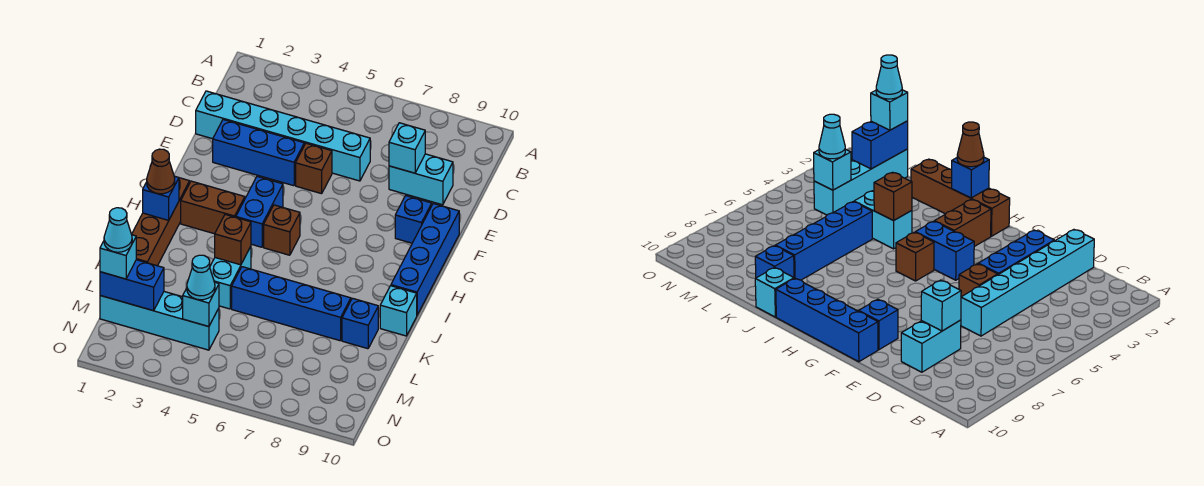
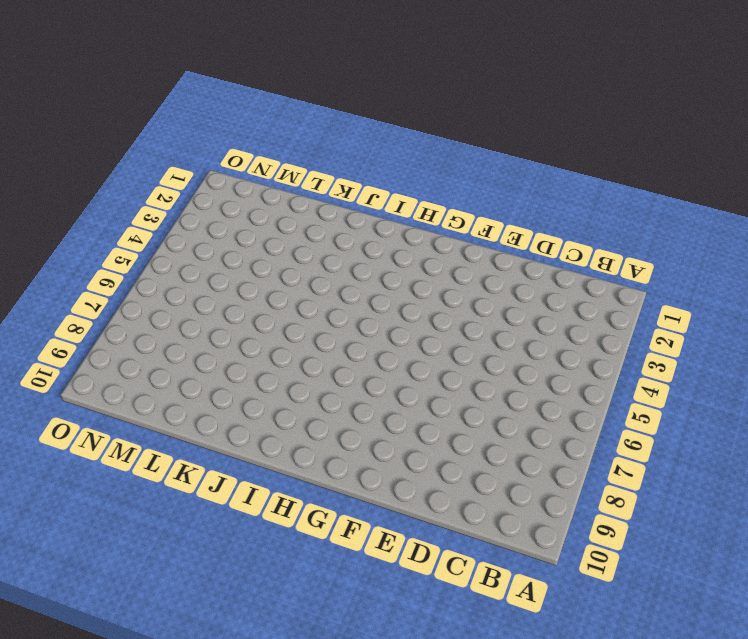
none -> cyan 1x6 brick [196,91,370,181]
none -> cyan 1x2 brick [389,154,453,205]
none -> blue 1x3 brick [213,120,304,186]

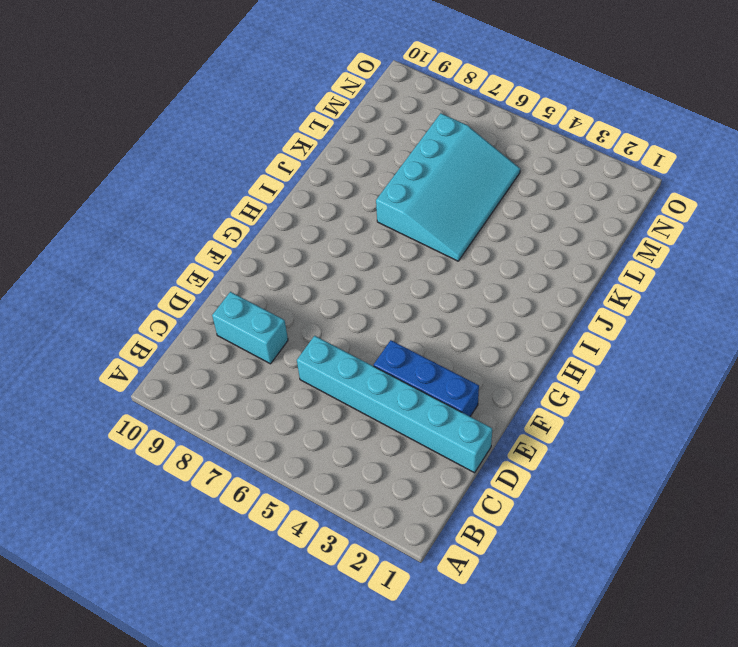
cyan 3x4 slope [376,113,520,261] -> blue 1x4 brick [232,267,351,341]
none -> brown 1x1 brick [296,143,332,194]
none -> blue 1x1 brick [395,196,432,243]
none -> blue 1x4 brick [391,204,459,315]

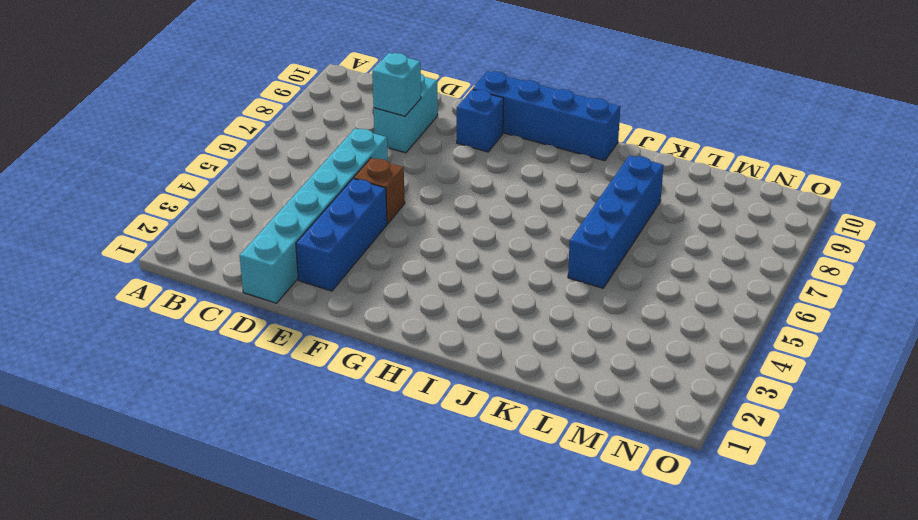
none -> blue 1x2 brick [236,177,283,247]
none -> brown 1x4 brick [132,178,190,266]
none -> brown 1x2 brick [181,181,245,234]

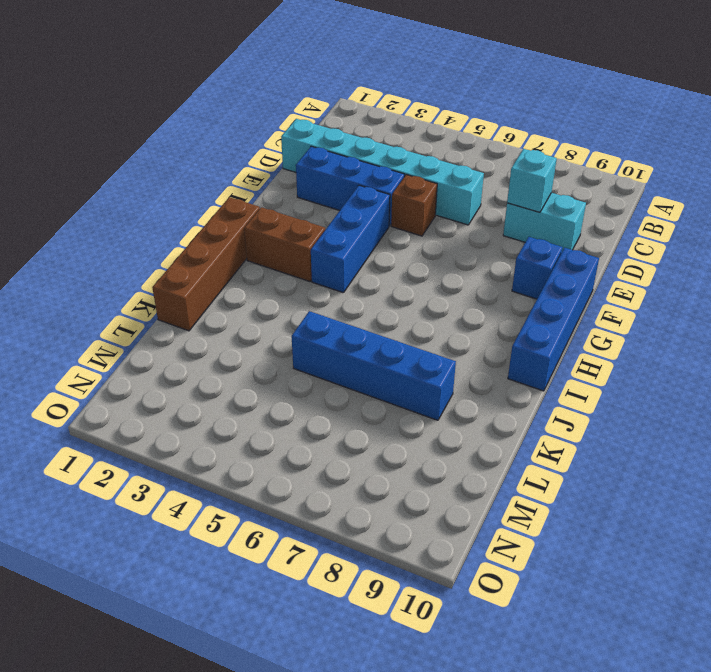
blue 1x3 brick [311,185,390,293] -> blue 1x2 brick [236,177,283,247]
none -> brown 1x1 brick [264,205,300,255]
none -> cyan 1x2 brick [210,246,251,309]
none -> cyan 1x1 brick [380,286,417,336]

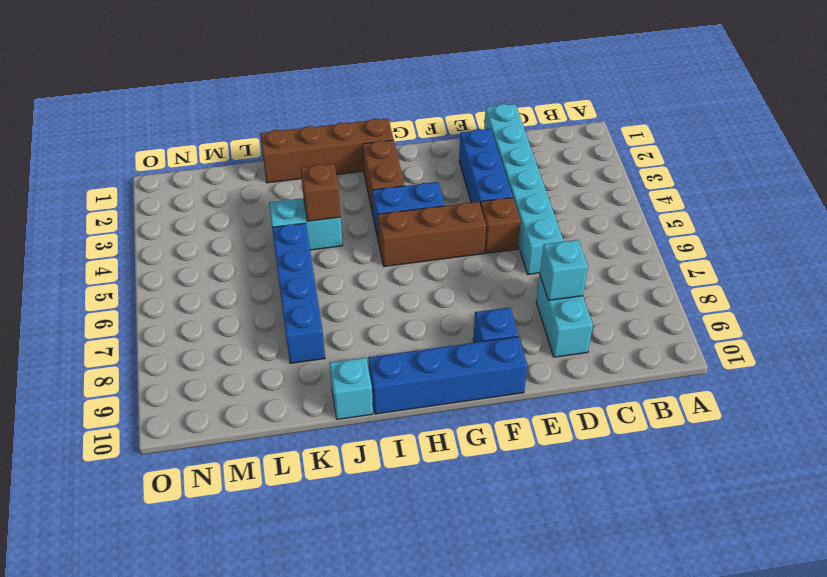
brown 1x3 brick [378,202,486,267] -> brown 1x1 brick [264,205,300,255]
none -> blue 1x1 brick [342,298,378,349]
none -> cyan 1x4 brick [100,292,219,350]
none -> blue 1x1 brick [143,176,179,220]

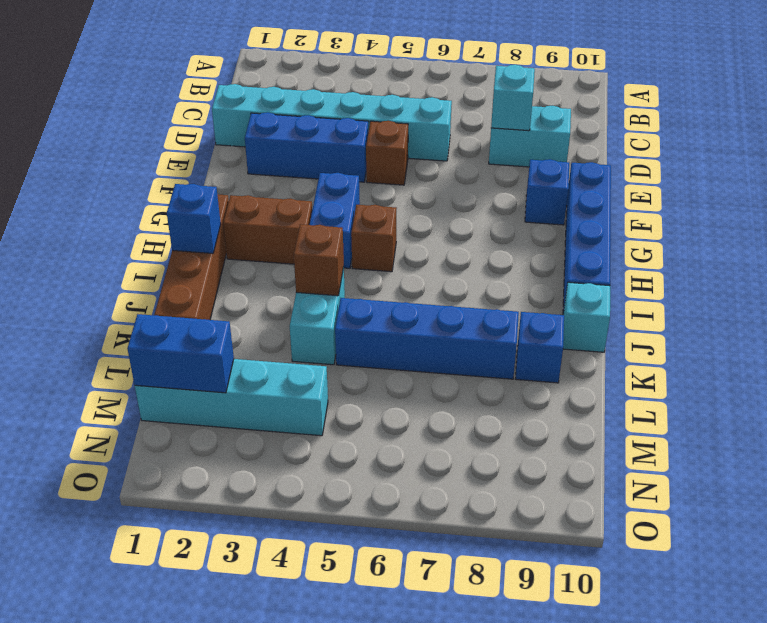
none -> cyan 1x1 brick [183,283,219,327]
none -> brown 1x1 cone [147,149,175,194]
none -> cyan 1x1 brick [100,235,136,279]

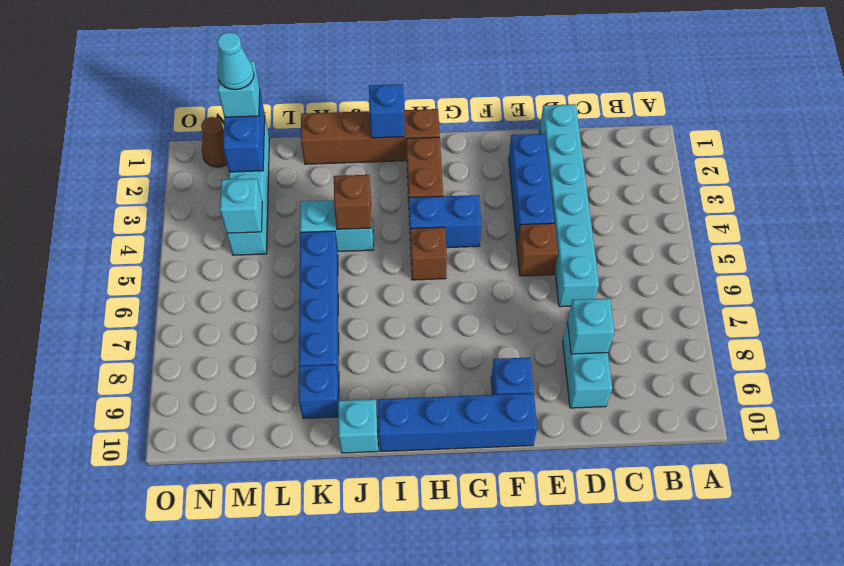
brown 1x1 cone [201,117,227,167] -> brown 1x1 cone moved to [147,149,175,194]
none -> cyan 1x1 cone [187,255,215,300]

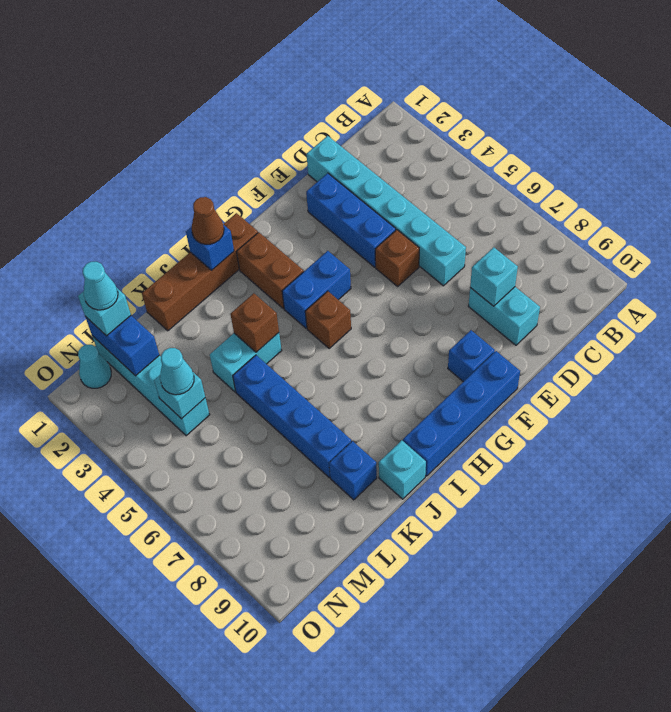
cyan 1x1 cone [78,345,111,388] -> none

